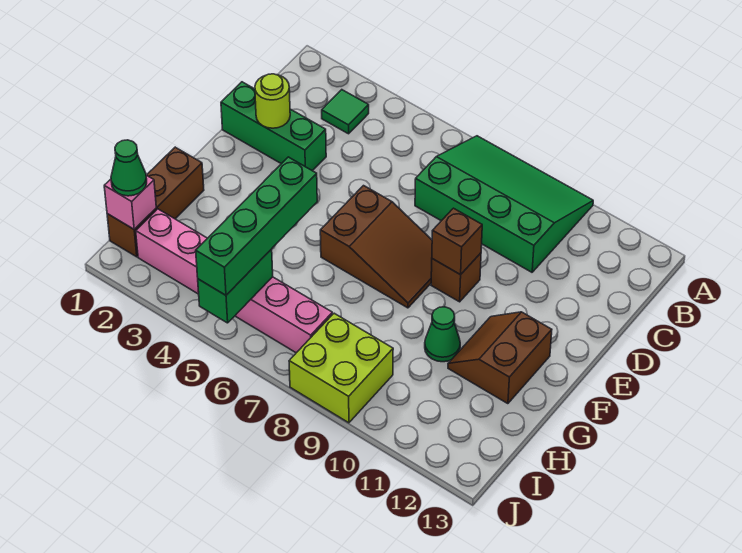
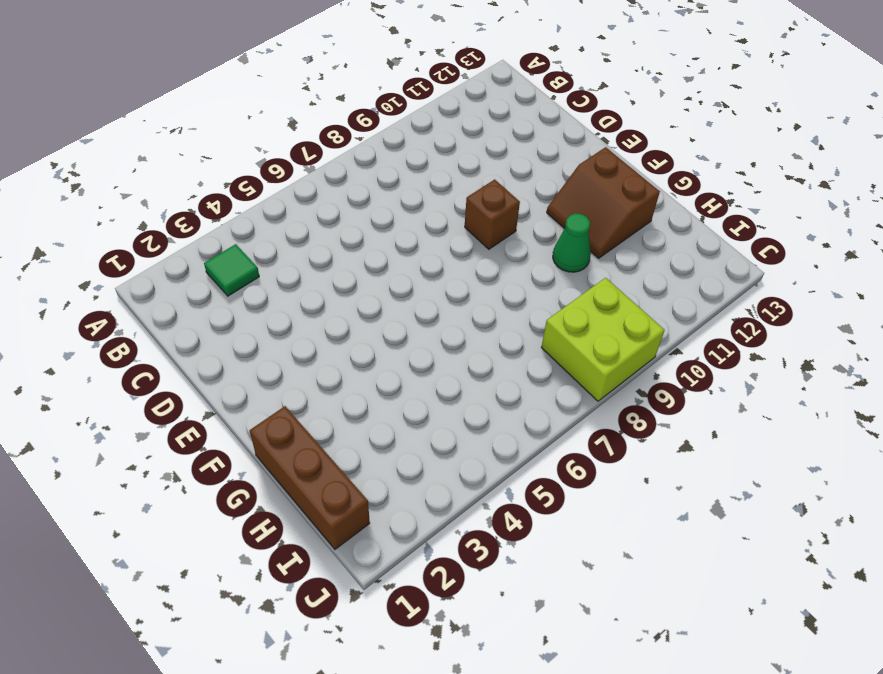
none -> green 3x4 slope [415,136,593,272]
none -> green 1x3 brick [221,82,326,171]
none -> brown 2x3 slope [320,186,432,308]

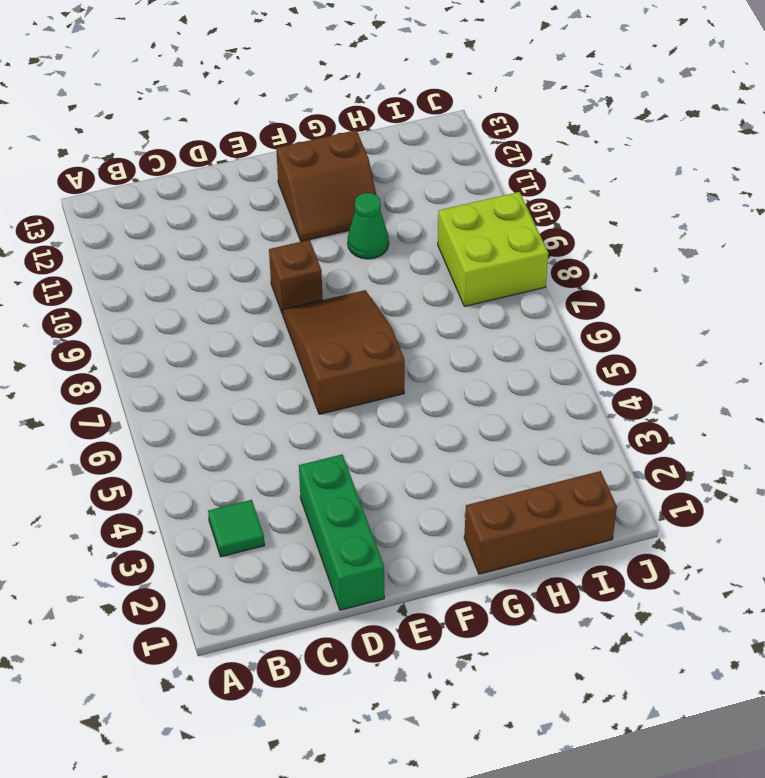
none -> green 3x4 slope [415,136,593,272]
none -> pink 1x6 brick [136,209,332,353]
none -> lime 1x1 round brick [255,74,290,128]

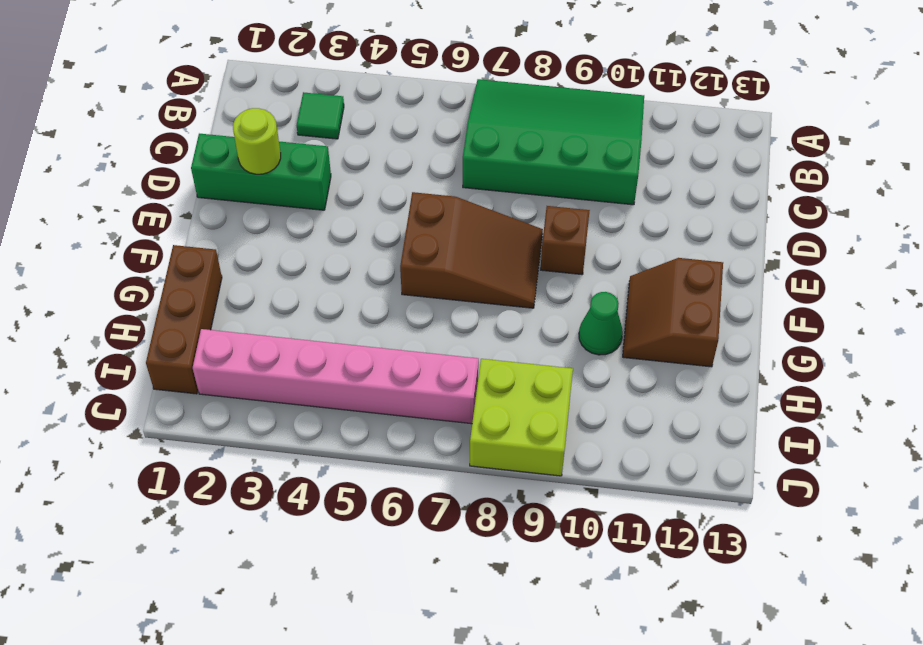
none -> brown 1x1 brick [432,208,482,275]
none -> pink 1x1 brick [104,175,156,229]
none -> green 1x2 brick [198,249,273,323]

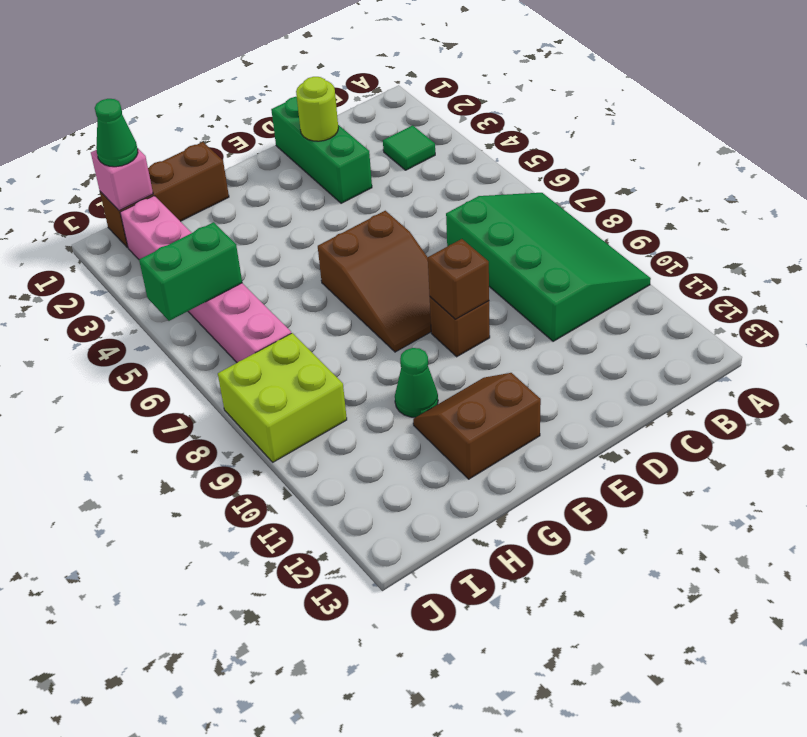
none -> green 1x4 brick [196,157,317,295]

